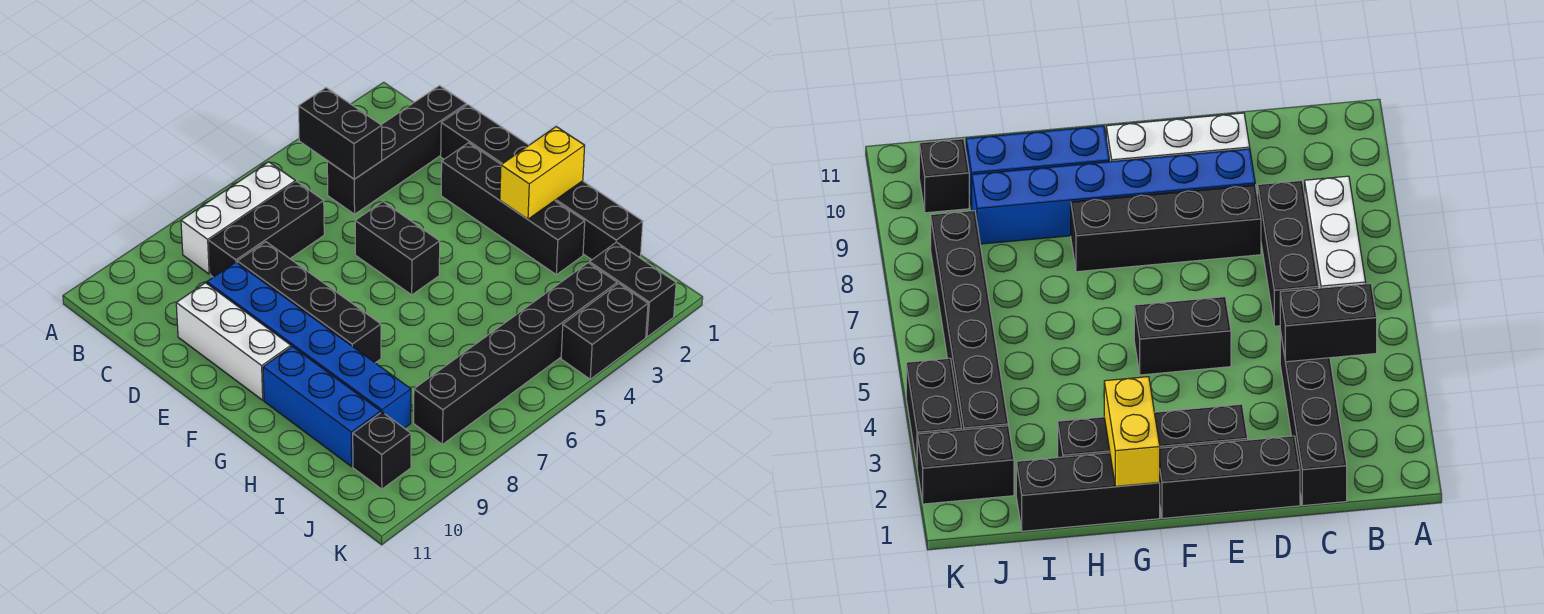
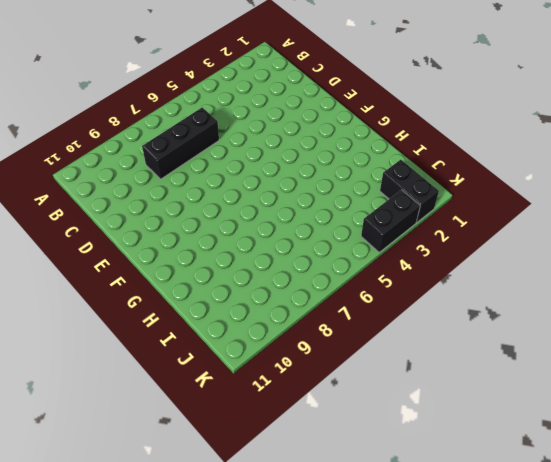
none -> white 1x3 brick [181,162,295,274]
none -> black 1x4 brick [327,86,466,214]
none -> black 1x3 brick [441,105,529,164]

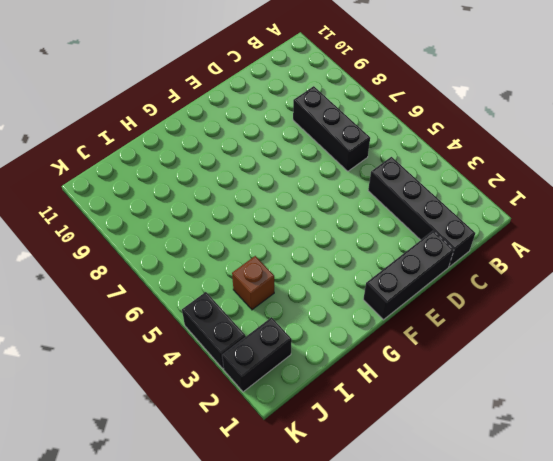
brown 1x1 brick [232,256,274,310] -> none
none -> white 1x3 brick [181,162,295,274]
none -> black 1x4 brick [237,242,381,363]
none -> blue 1x6 brick [207,262,411,428]

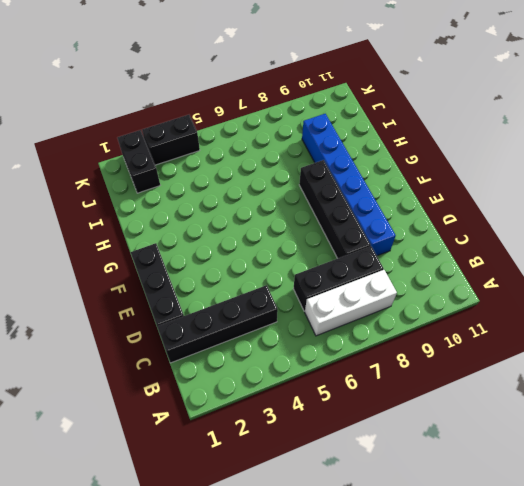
none -> white 1x3 brick [176,283,291,400]
none -> black 1x4 brick [441,143,585,275]
none -> black 1x2 brick [355,202,440,295]

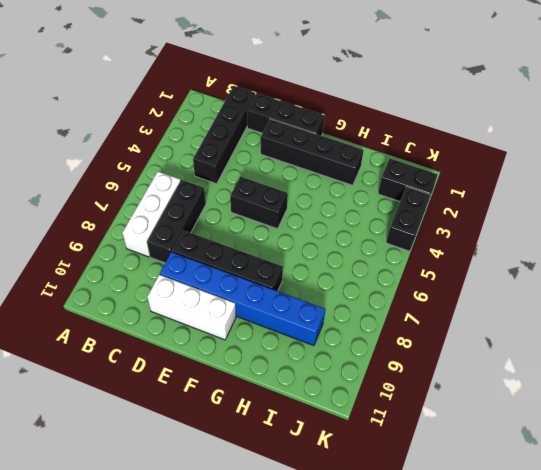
none -> black 1x3 brick [555,181,643,260]
none -> blue 1x3 brick [263,346,381,467]
none -> black 1x6 brick [414,263,617,444]

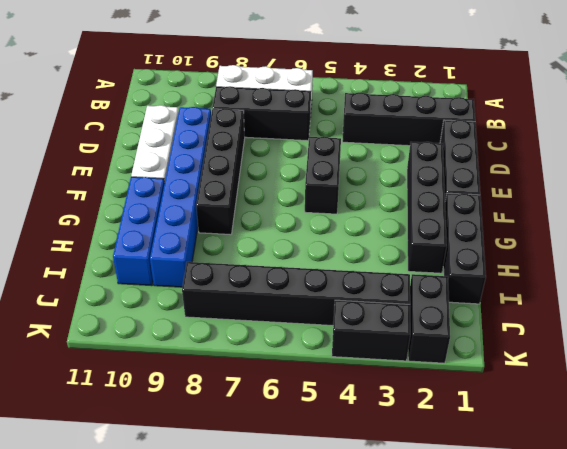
none -> black 1x1 brick [353,412,411,489]
none -> black 1x2 brick [298,88,382,179]
none -> yellow 1x2 brick [500,127,585,219]

